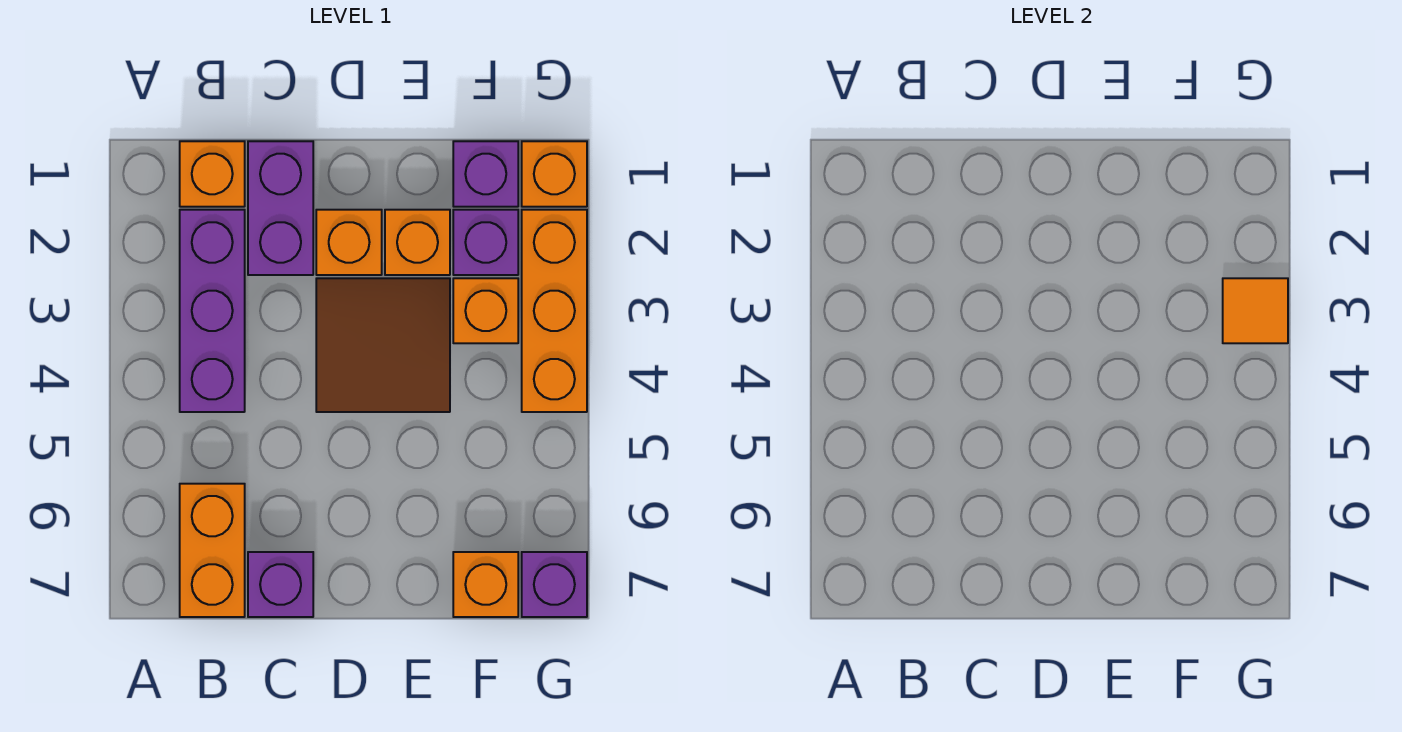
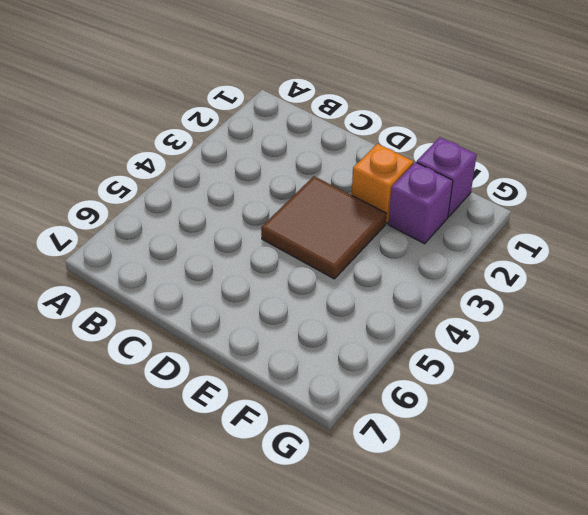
none -> orange 1x1 brick [180,141,245,207]
none -> purple 1x3 brick [180,210,245,412]
none -> orange 1x2 brick [180,484,245,617]

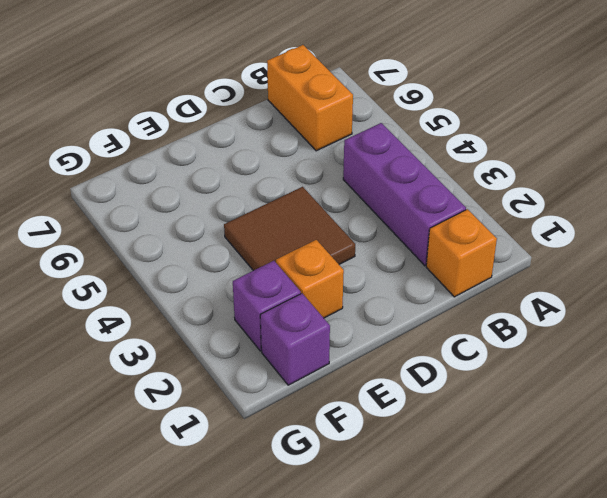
none -> purple 1x2 brick [248,141,313,275]
none -> purple 1x1 brick [248,552,313,617]
none -> orange 1x1 brick [316,210,382,275]

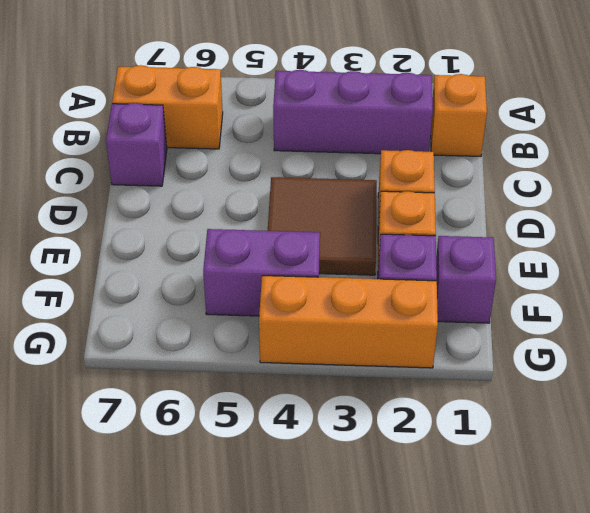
purple 1x2 brick [203,229,320,316] -> purple 1x2 brick moved to [248,141,313,275]
none -> orange 1x1 brick [453,278,518,343]
none -> orange 1x1 brick [453,552,518,617]
none -> orange 1x1 brick [522,141,587,207]

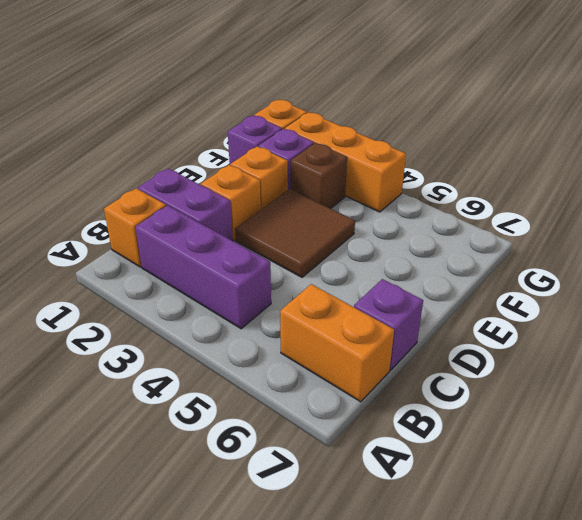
brown 1x1 brick [291,143,347,209] -> orange 1x1 brick [453,278,518,343]
none -> orange 1x1 brick [453,552,518,617]
none -> purple 1x1 brick [522,552,587,617]
none -> orange 1x1 tile [1223,278,1288,343]

